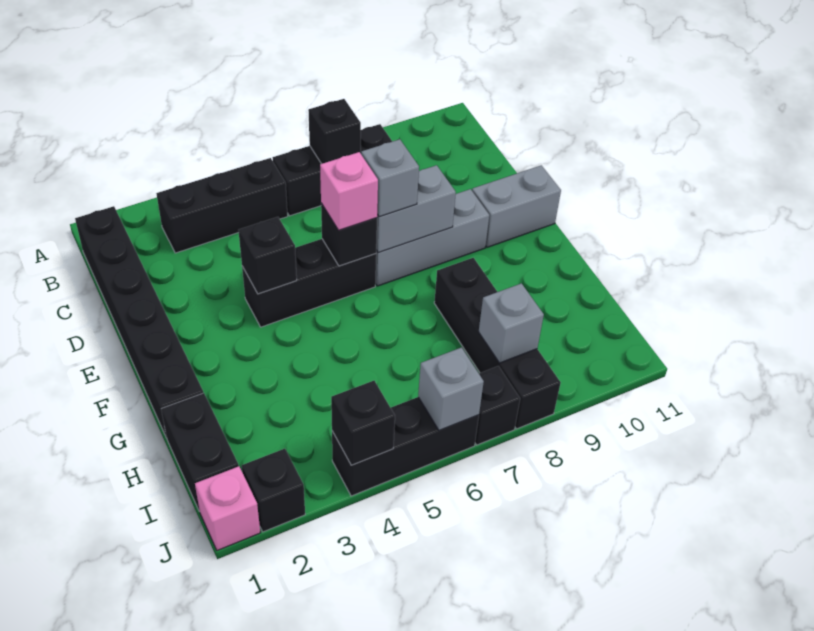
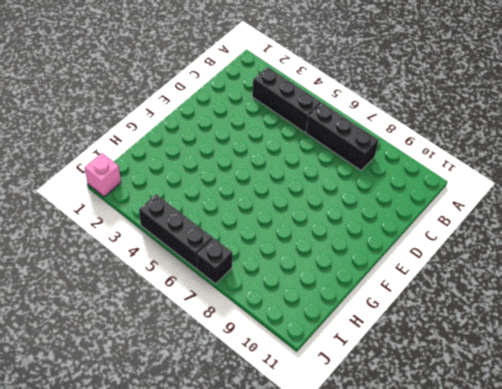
none -> black 1x6 brick [75,206,203,438]
none -> black 1x3 brick [242,239,376,327]
none -> grey 1x3 brick [376,189,489,286]

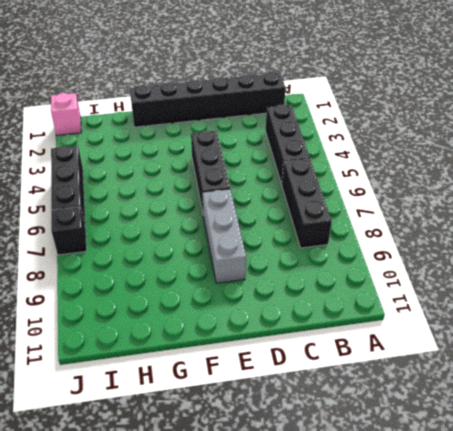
none -> grey 1x2 brick [472,165,561,247]
none -> black 1x4 brick [434,258,561,429]
none -> black 1x2 brick [161,393,239,511]

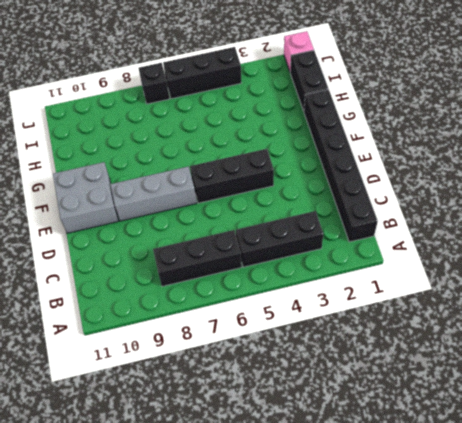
grey 2x2 brick [53,162,118,233] -> grey 1x2 brick [472,165,561,247]
none -> black 1x4 brick [434,258,561,429]
none -> black 1x1 brick [242,449,305,532]
none -> black 1x1 brick [308,99,361,164]

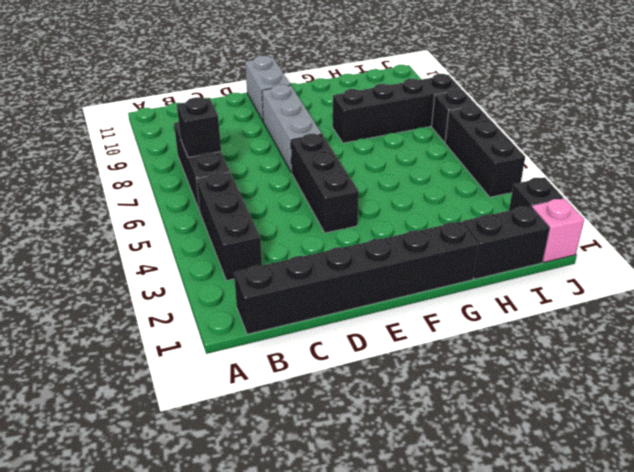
none -> black 1x1 brick [238,217,297,294]
none -> black 1x1 brick [321,203,377,266]
none -> grey 1x2 brick [376,165,456,253]

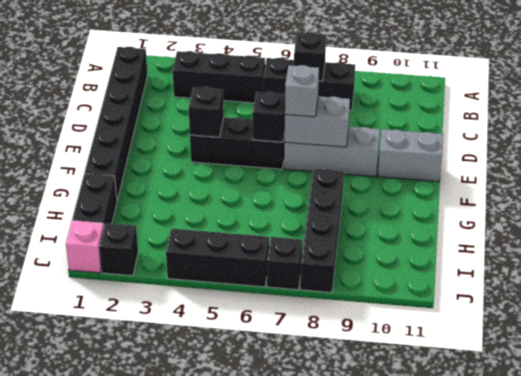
none -> grey 1x1 brick [479,283,544,363]
none -> black 1x1 brick [331,381,395,465]
none -> grey 1x1 brick [418,348,484,430]

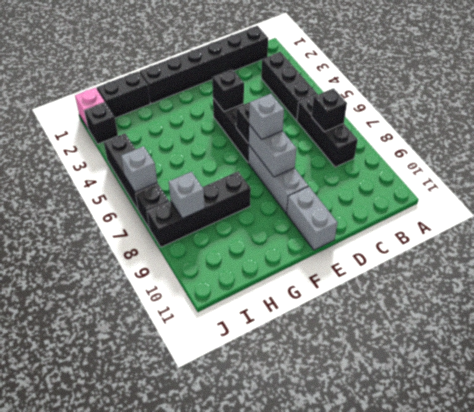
none -> black 1x1 brick [331,381,395,465]
none -> pink 1x1 brick [320,152,378,230]

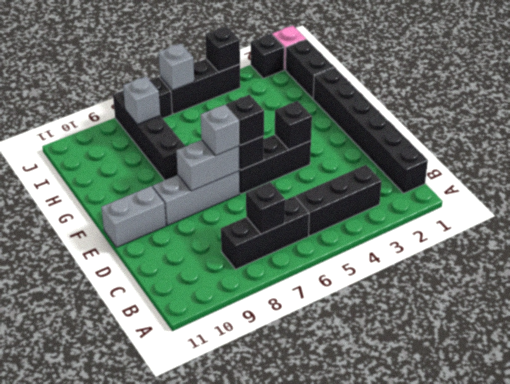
black 1x1 brick [226,95,264,145] -> pink 1x1 brick [320,152,378,230]

